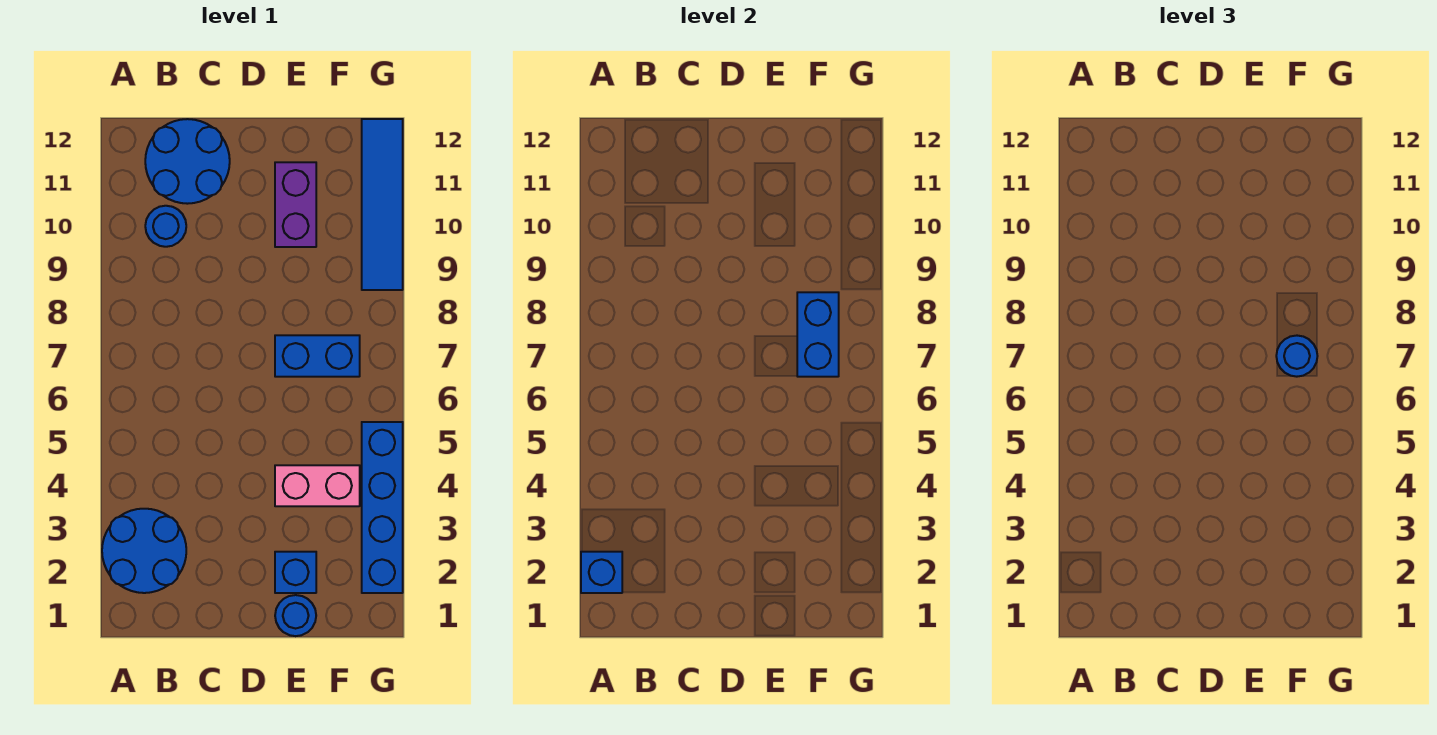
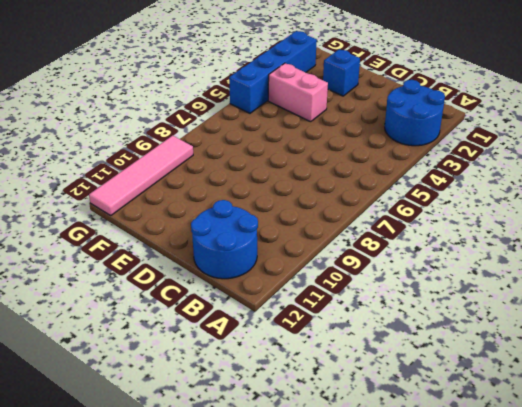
pink 1x4 tile [89,136,193,215] -> blue 1x4 tile [362,119,403,290]
none -> blue 1x1 round brick [145,206,186,247]
none -> blue 1x1 round brick [275,595,316,636]
none -> blue 1x2 brick [275,335,360,377]

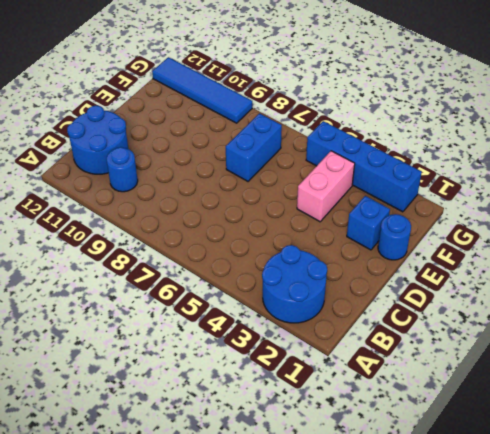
none -> purple 1x2 brick [275,162,316,247]
none -> blue 1x1 brick [581,552,622,593]
none -> blue 1x2 brick [797,292,839,377]

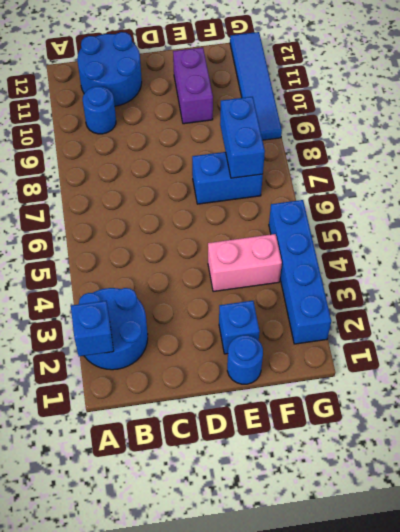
none -> blue 1x1 round brick [1276,336,1317,377]

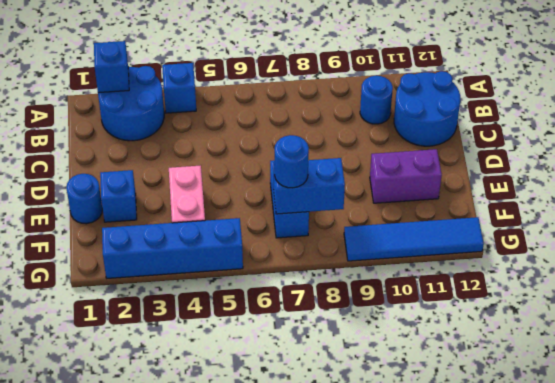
blue 1x1 brick [162,63,196,113] -> none

